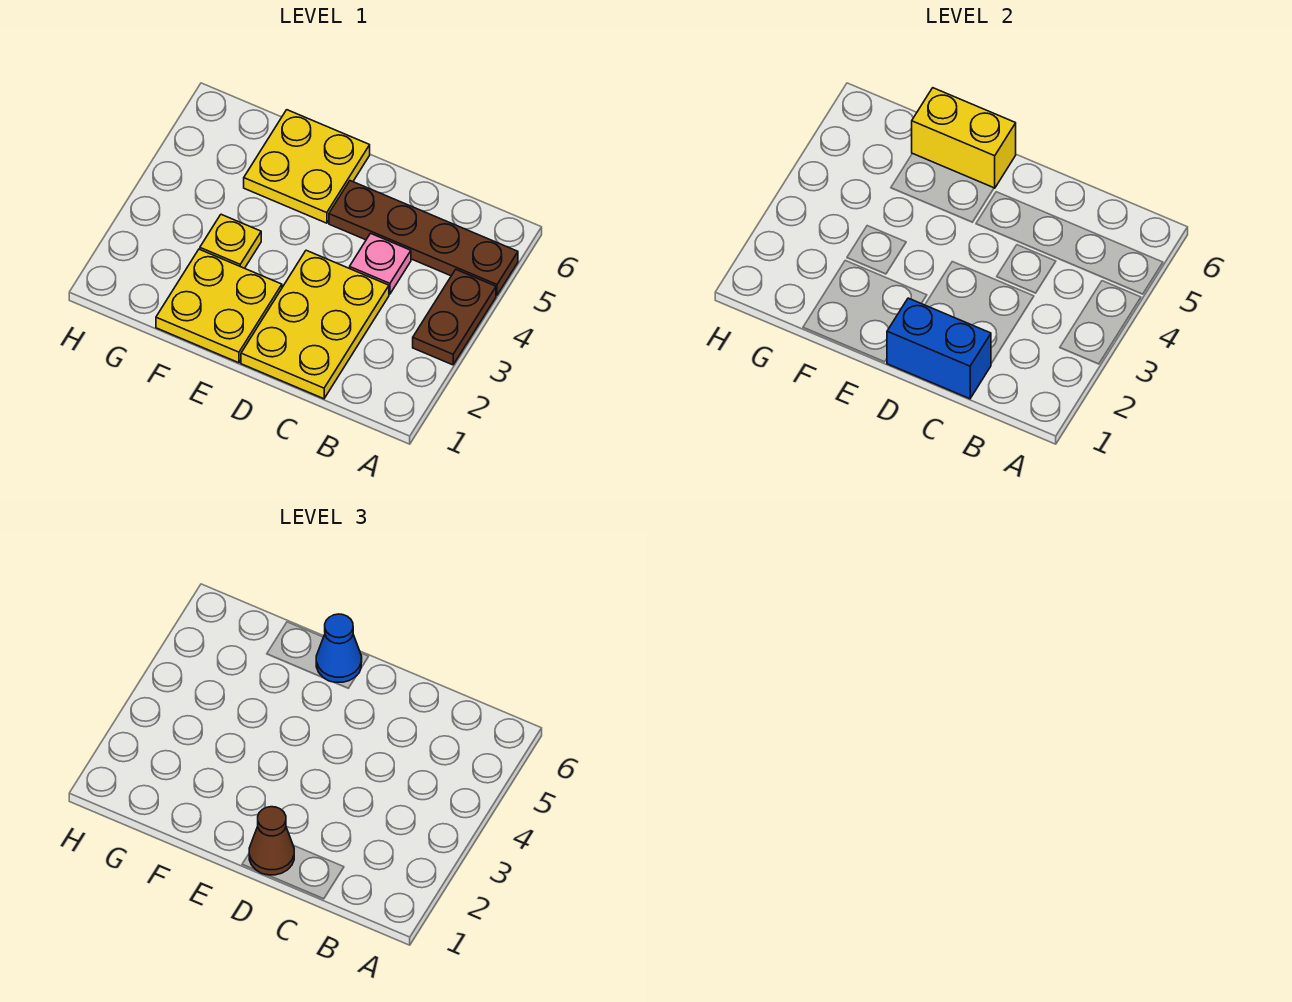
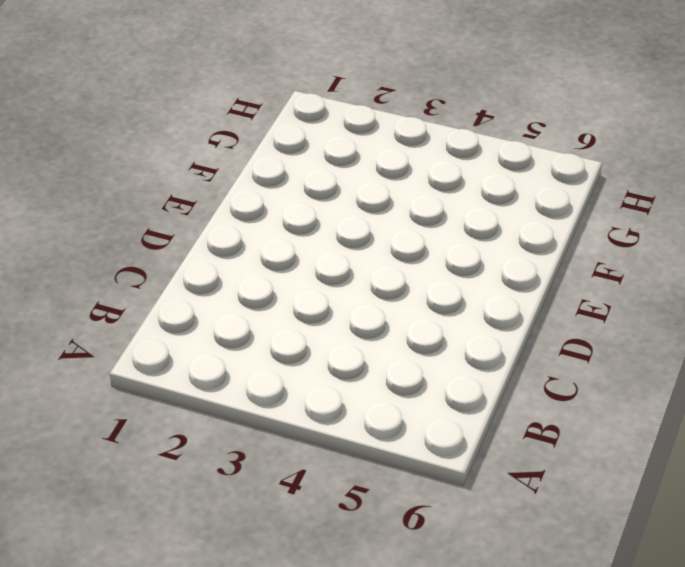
none -> brown 1x2 plate [413,270,496,365]
none -> brown 1x4 plate [329,181,518,295]

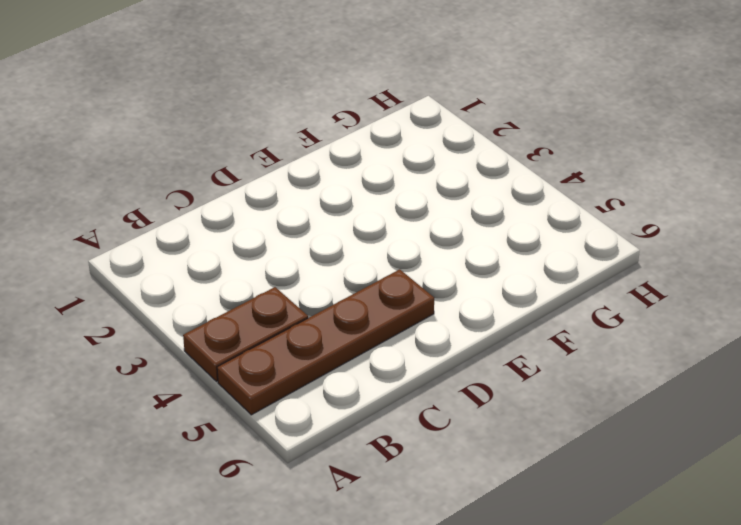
brown 1x2 plate [183,287,308,382] -> brown 1x2 plate turned to [413,270,496,365]
none -> yellow 2x3 plate [241,250,389,399]
none -> pink 1x1 plate [350,233,411,294]

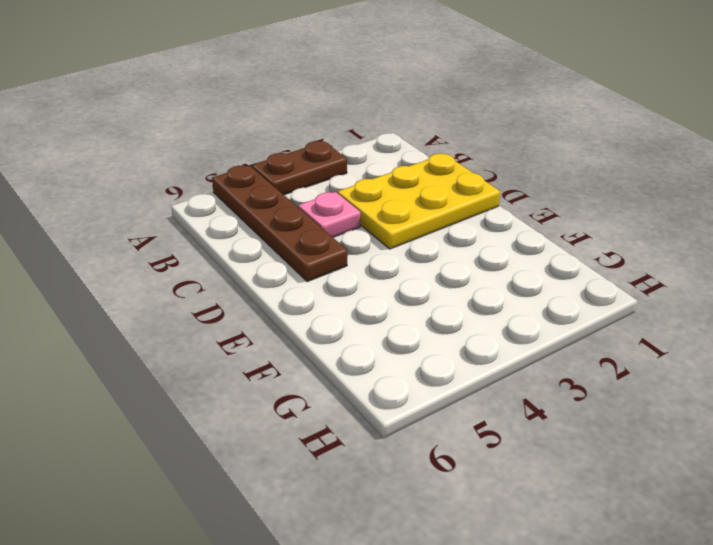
none -> yellow 2x2 plate [156,249,282,363]
none -> yellow 2x2 plate [244,110,370,223]

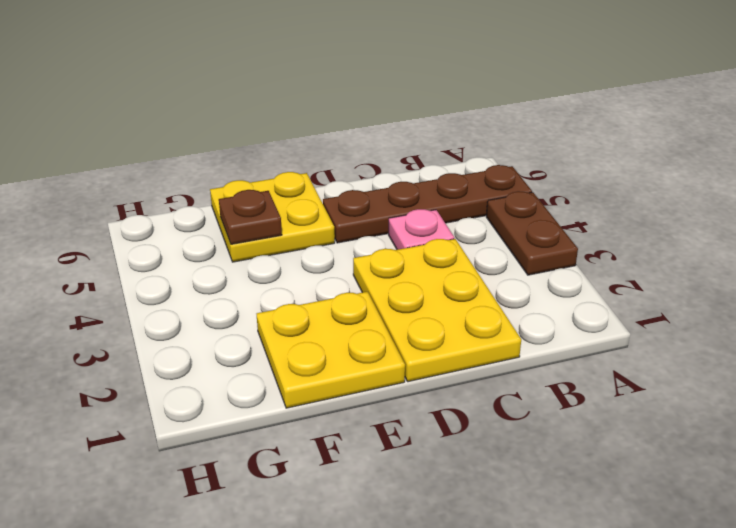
brown 1x1 plate [219,190,282,244] -> none
none -> yellow 1x1 plate [200,214,261,268]
none -> blue 1x2 brick [887,298,991,399]

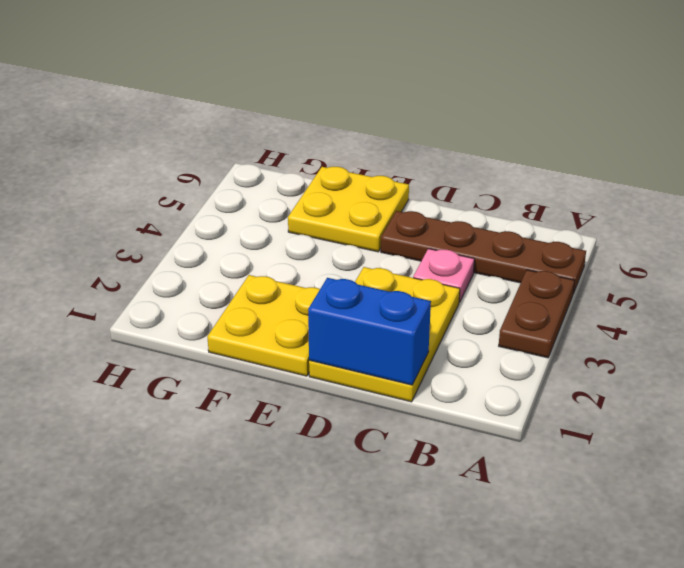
none -> yellow 1x1 plate [200,214,261,268]
none -> yellow 1x2 brick [912,88,1016,188]

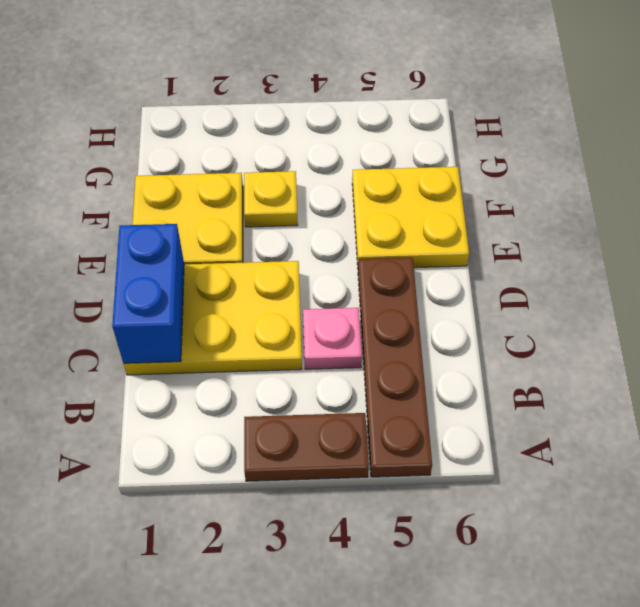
none -> yellow 1x2 brick [912,88,1016,188]
none -> brown 1x1 cone [249,807,294,875]

